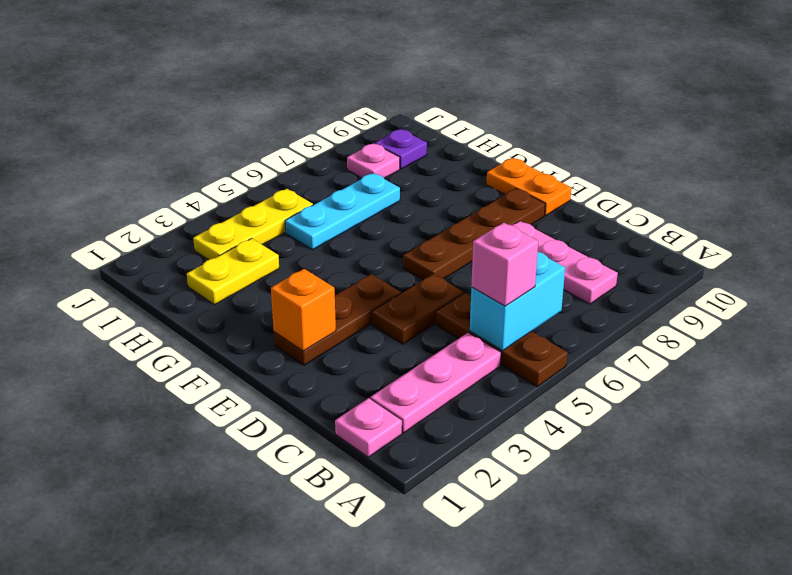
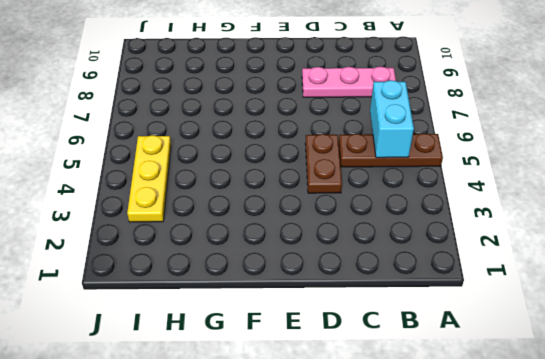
none -> pink 1x1 plate [335,398,402,457]
none -> pink 1x3 plate [371,333,501,433]
none -> brown 1x3 plate [274,274,401,365]

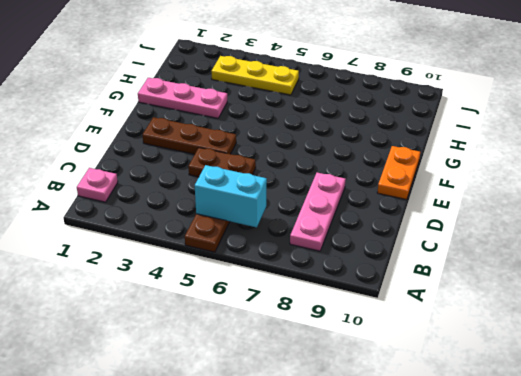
pink 1x3 plate [138,78,227,118] -> pink 1x3 plate moved to [371,333,501,433]
none -> brown 1x4 plate [403,188,545,280]
none -> yellow 1x2 plate [187,238,279,305]
none -> cyan 1x3 plate [285,173,400,250]

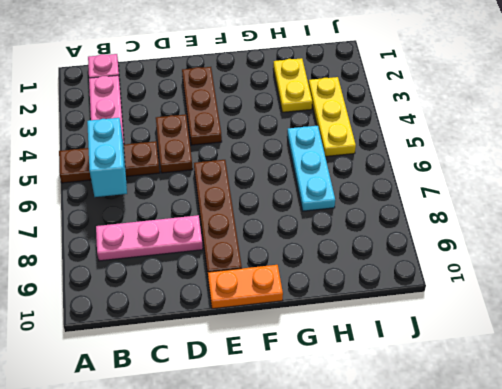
none -> pink 1x1 plate [347,143,400,178]
none -> purple 1x1 plate [375,129,427,169]
none -> orange 1x1 brick [271,269,336,351]

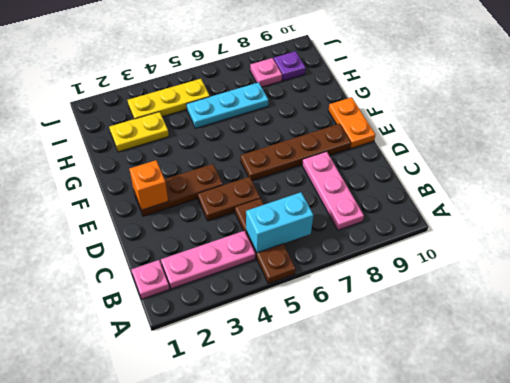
none -> pink 1x1 brick [471,223,538,306]

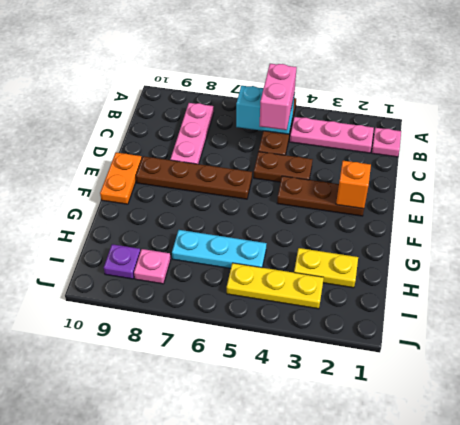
pink 1x2 brick [260,64,297,130] -> pink 1x1 brick [471,223,538,306]

